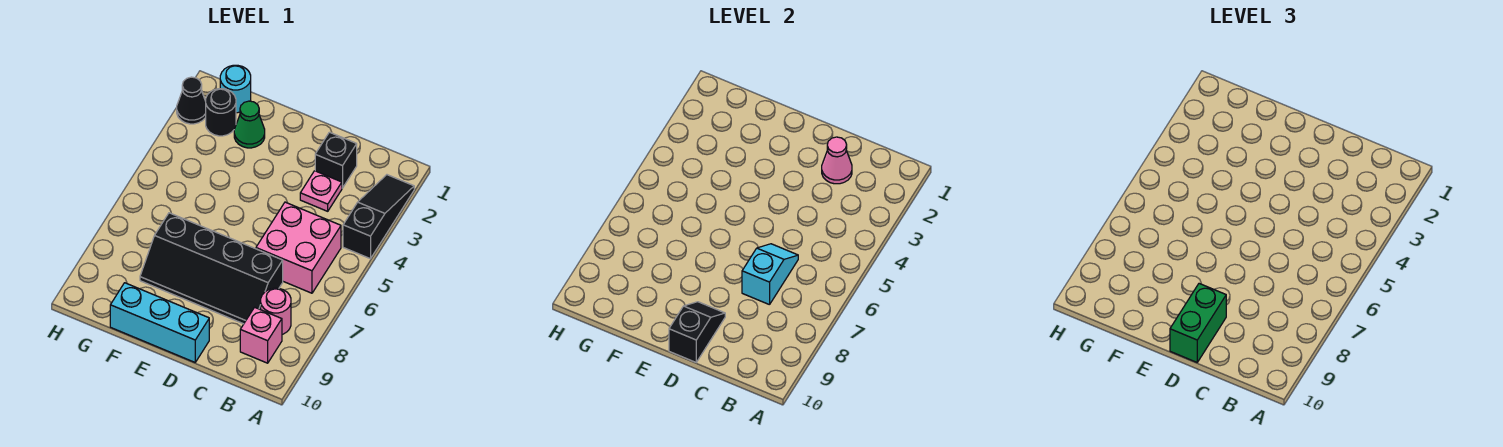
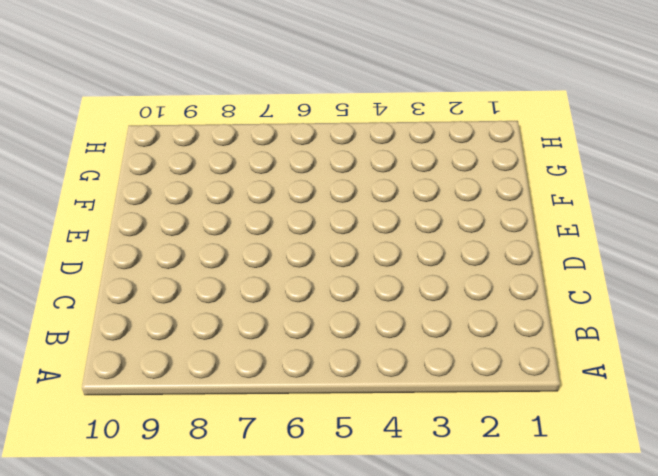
none -> black 1x3 slope [343,175,414,259]
none -> pink 2x2 brick [256,202,341,293]
none -> pink 1x1 round brick [261,288,291,335]

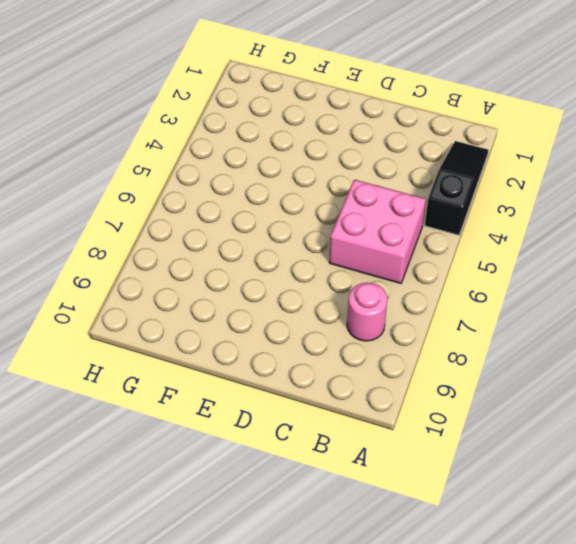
none -> pink 1x1 brick [240,307,282,363]
none -> black 1x1 brick [315,132,357,188]
none -> pink 1x1 plate [300,171,342,211]

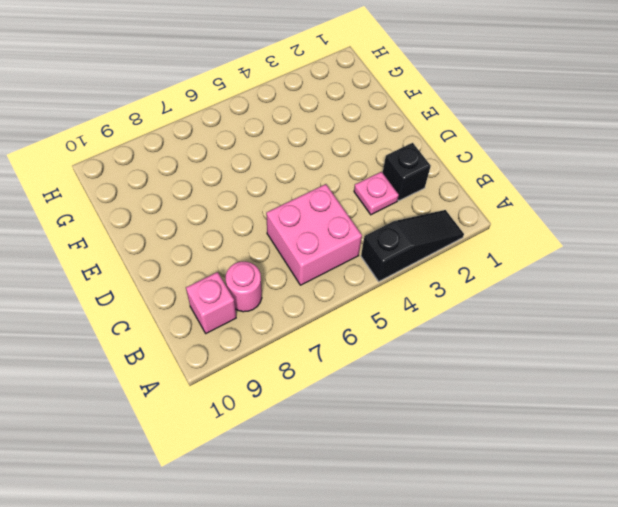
none -> black 2x4 slope [140,213,283,324]
none -> cyan 1x3 brick [110,283,209,362]
none -> green 1x1 cone [234,101,265,148]

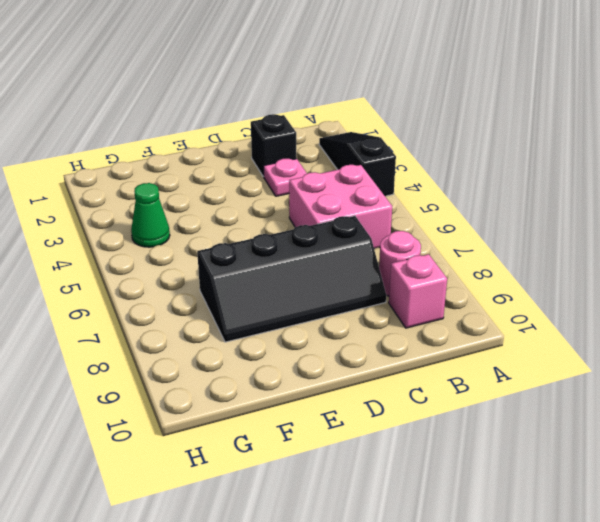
green 1x1 cone [131,183,170,247] -> green 1x1 cone moved to [234,101,265,148]
none -> cyan 1x3 brick [110,283,209,362]
none -> cyan 1x1 round brick [220,65,251,113]
none -> black 1x1 round brick [206,89,236,136]

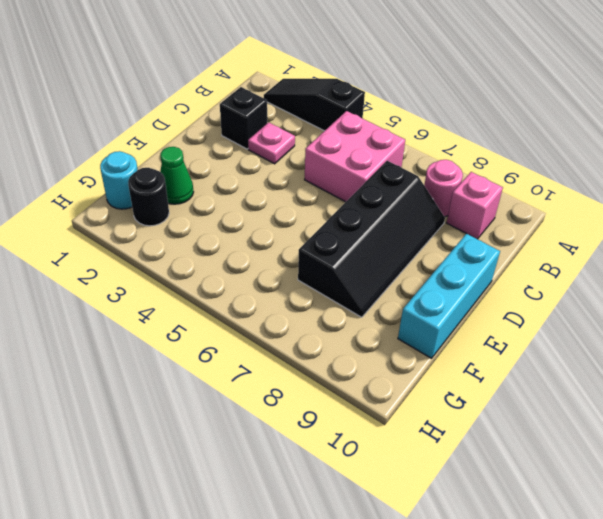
none -> black 1x1 cone [177,77,206,124]
none -> pink 1x1 cone [822,137,852,184]
none -> cyan 1x2 slope [742,244,798,305]

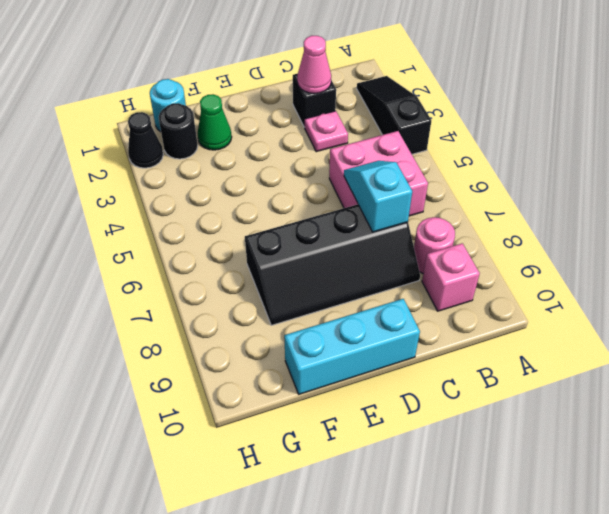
none -> black 1x2 slope [669,302,725,362]
none -> green 1x2 brick [1170,284,1226,362]

